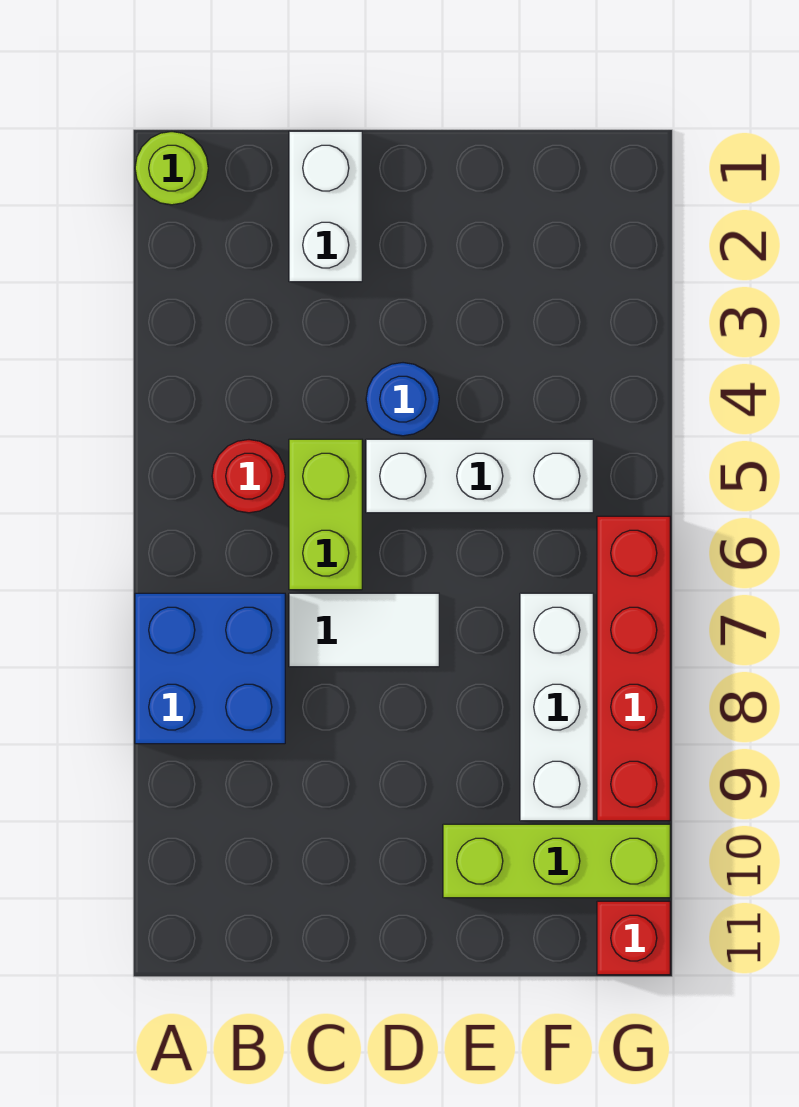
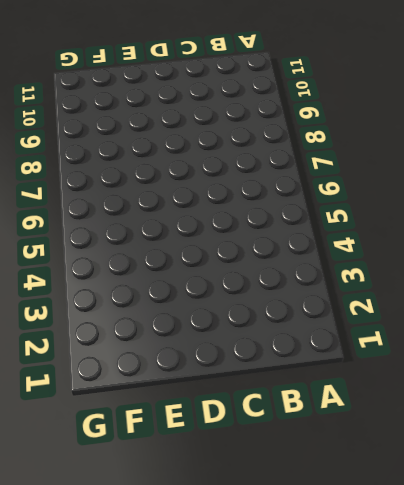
none -> lime 1x1 round brick [135,132,208,205]
none -> blue 2x2 brick [135,593,285,744]
none -> red 1x1 round brick [212,440,285,513]

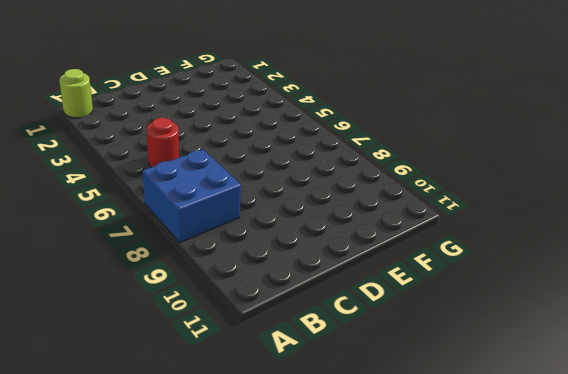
none -> white 1x2 brick [289,131,362,282]
none -> lime 1x2 brick [289,439,362,590]
none -> white 1x2 tile [289,593,439,667]

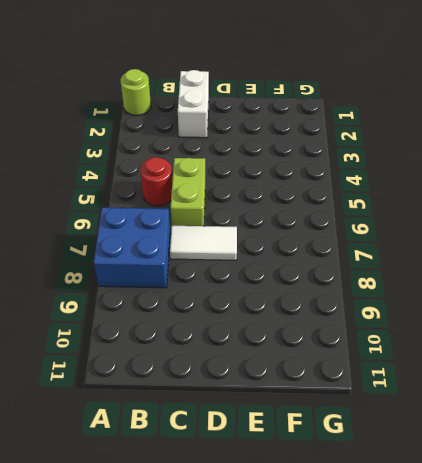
none -> blue 1x1 round brick [366,363,439,436]
none -> white 1x3 brick [366,439,593,513]
none -> lime 1x3 brick [443,824,670,898]

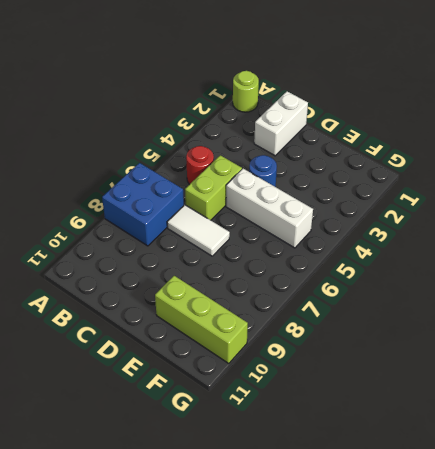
none -> white 1x3 brick [520,593,593,821]
none -> red 1x4 brick [597,516,670,821]
none -> red 1x1 brick [597,901,670,975]

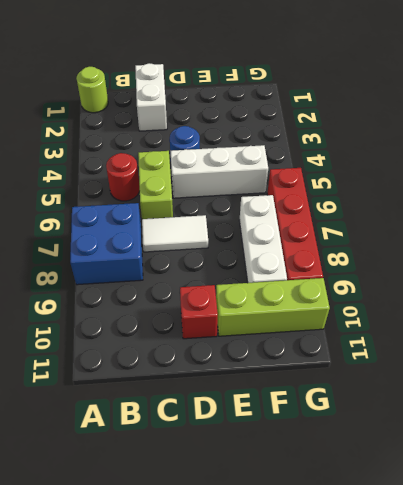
red 1x1 brick [180,285,218,339] -> red 1x1 brick moved to [597,901,670,975]

